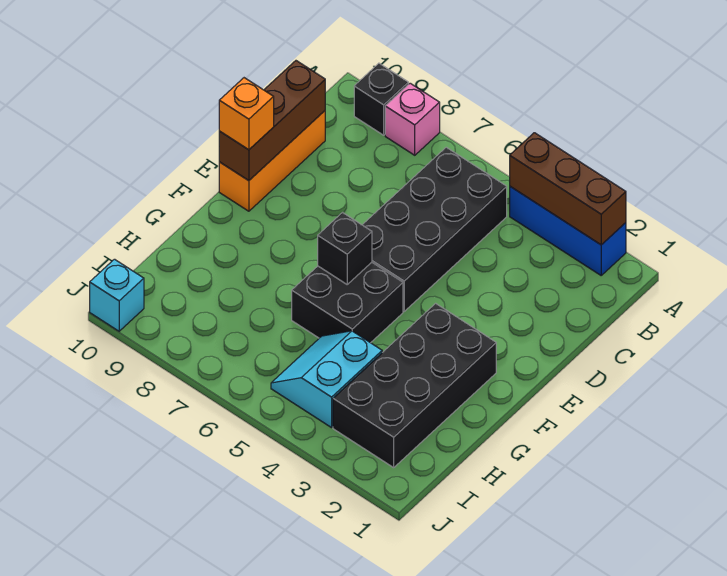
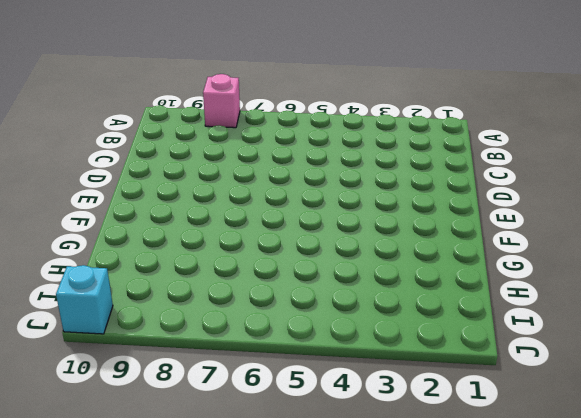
none -> blue 1x3 brick [510,187,626,275]
none -> black 1x1 brick [354,63,408,135]
none -> black 2x4 brick [363,147,507,311]

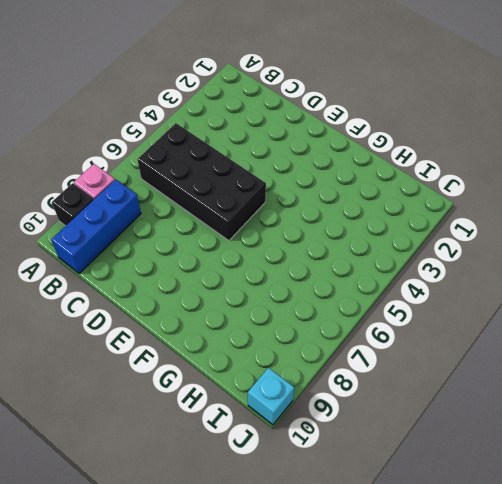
blue 1x3 brick [51,179,141,274] -> blue 1x3 brick moved to [510,187,626,275]
none -> orange 1x3 brick [219,111,325,211]
none -> black 2x4 brick [333,303,496,468]
none -> black 2x2 brick [292,262,403,343]

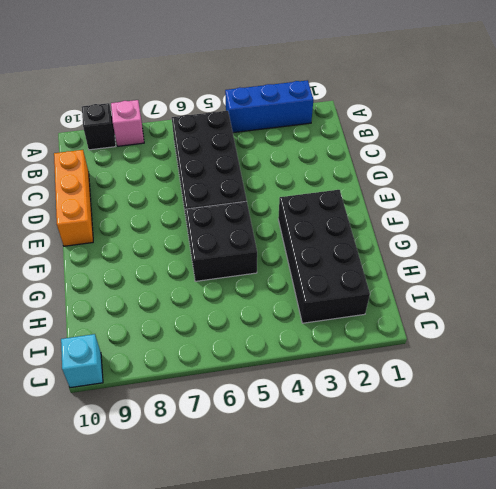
none -> cyan 2x2 slope [271,331,382,428]
none -> brown 1x3 brick [510,133,626,245]
none -> brown 1x3 brick [219,61,325,181]

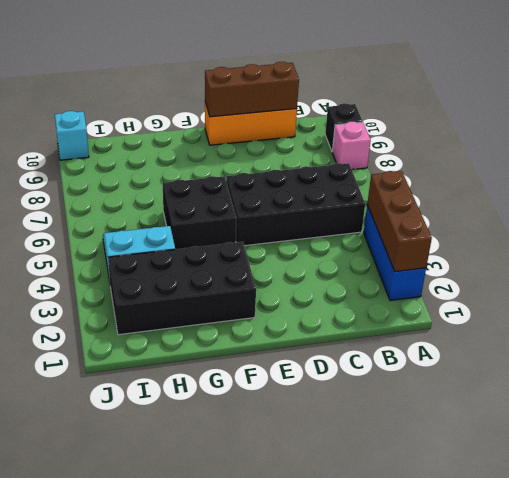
none -> black 1x1 brick [318,213,372,284]
none -> orange 1x1 brick [219,78,274,150]

